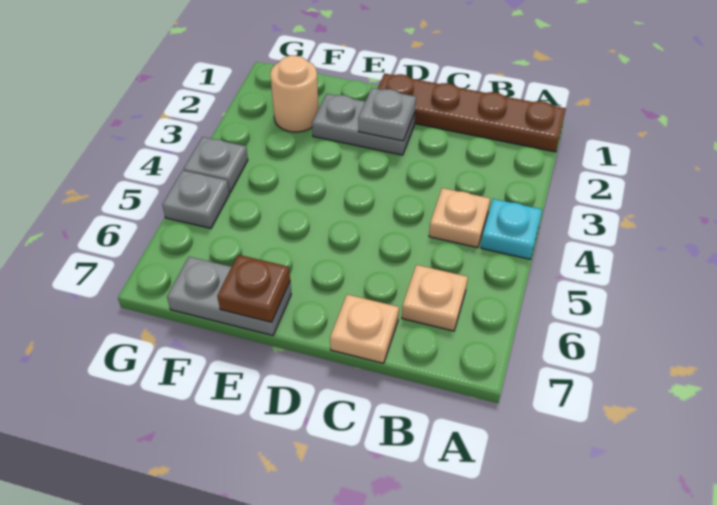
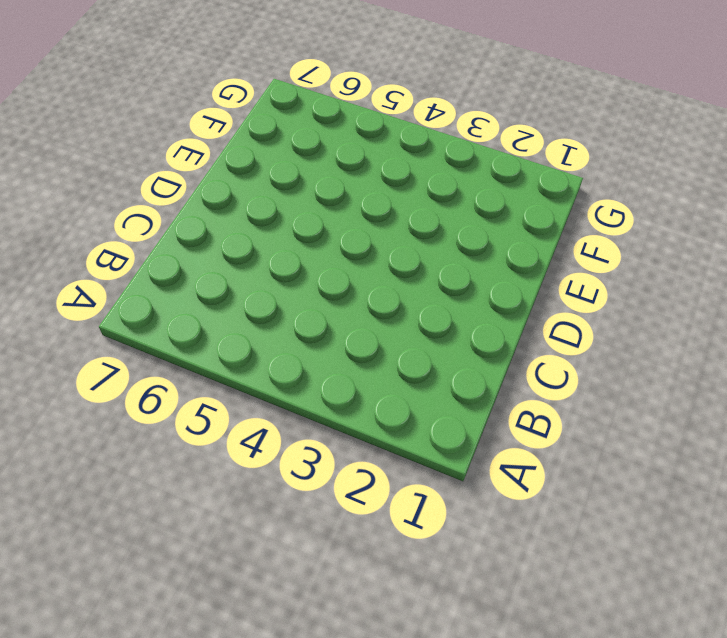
none -> brown 1x4 plate [378,73,566,152]
none -> cyan 1x1 plate [481,199,542,259]
none -> tan 1x1 plate [429,188,490,248]

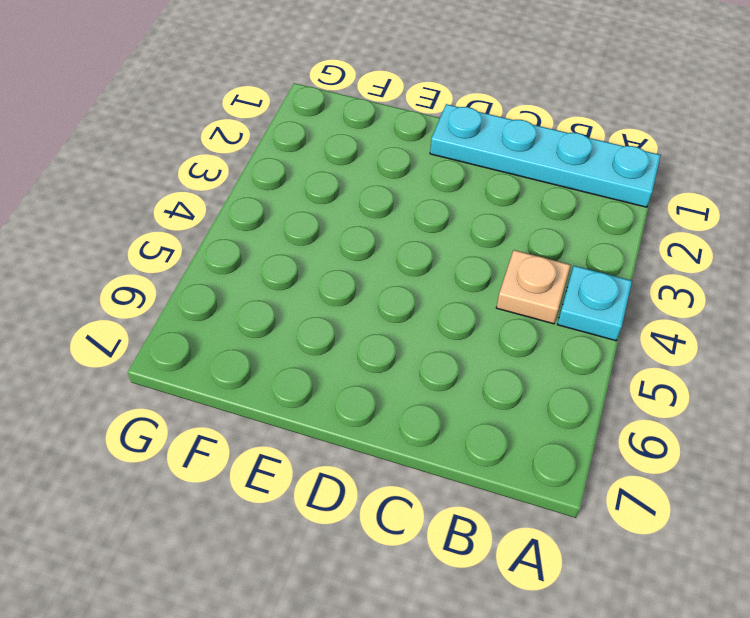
cyan 1x4 plate [430,104,661,207] -> brown 1x4 plate [378,73,566,152]
none -> tan 1x1 plate [402,265,468,331]
none -> tan 1x1 plate [330,295,399,363]
none -> grey 1x2 plate [312,94,415,155]

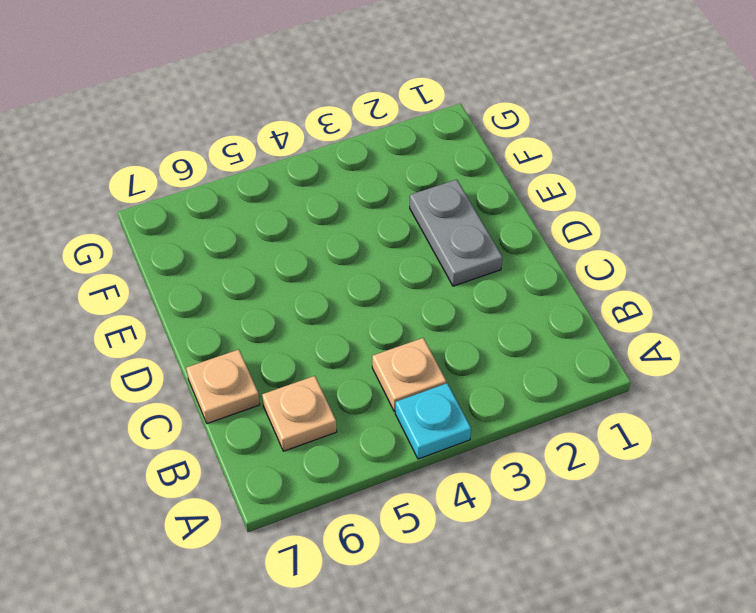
none -> brown 1x4 plate [378,73,566,152]
none -> grey 1x2 plate [167,257,291,335]
none -> tan 1x1 round brick [270,56,318,132]

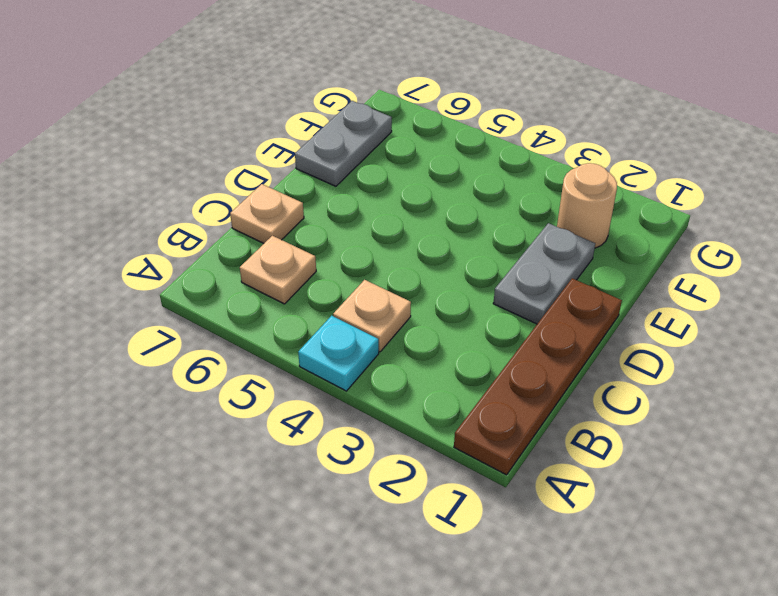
none -> grey 1x1 plate [184,137,248,192]
none -> grey 1x1 plate [162,170,230,228]
none -> grey 1x1 plate [358,88,416,141]

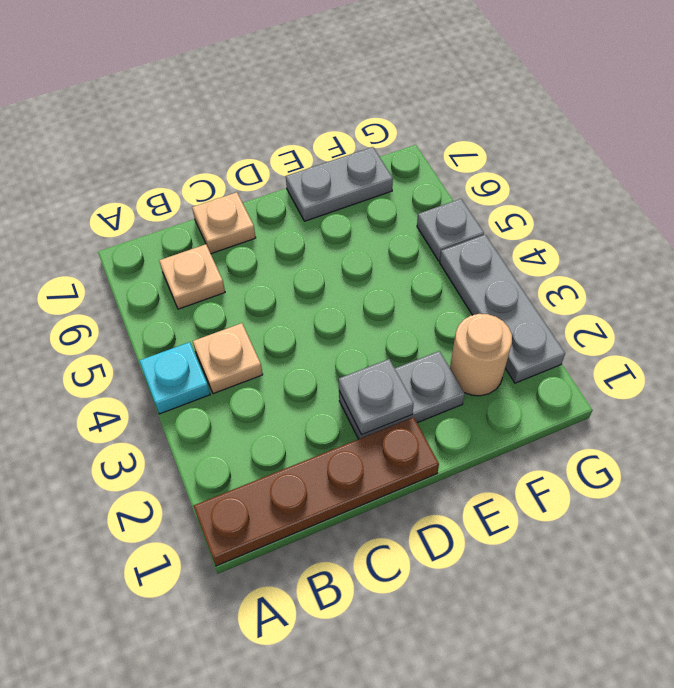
grey 1x3 plate [440,235,565,383] -> grey 1x1 plate [184,137,248,192]
none -> brown 1x1 plate [217,255,290,322]

